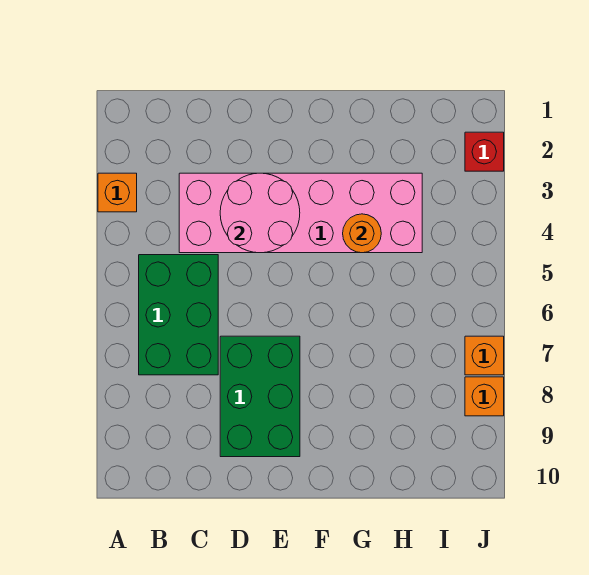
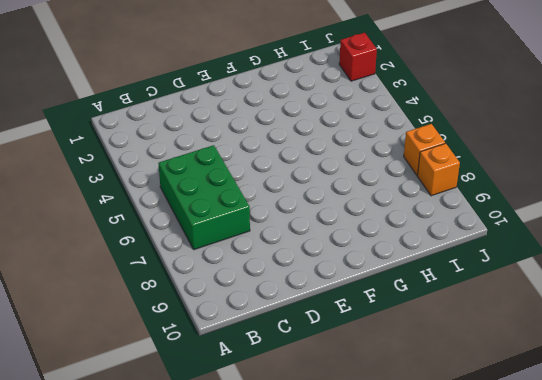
none -> orange 1x1 brick [98,173,137,212]
none -> pink 2x6 brick [179,173,422,253]

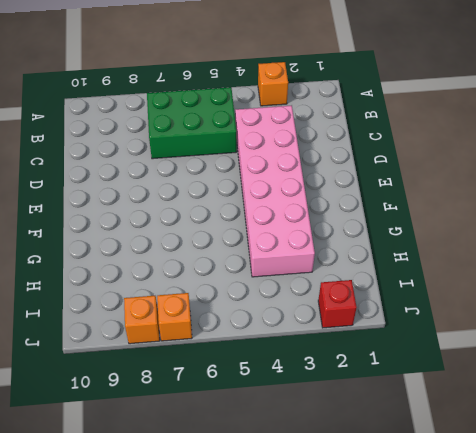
none -> green 2x3 brick [220,336,300,457]
none -> pink 2x2 round brick [220,173,300,253]

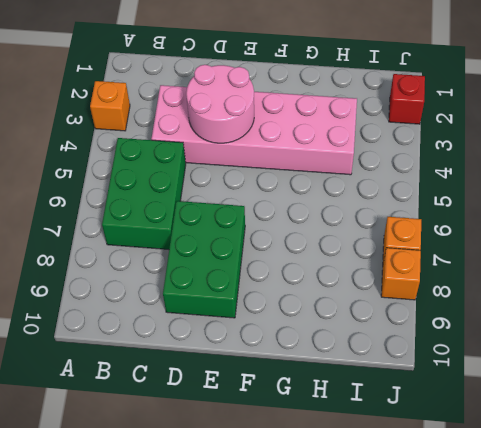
none -> orange 1x1 round brick [343,214,381,253]

